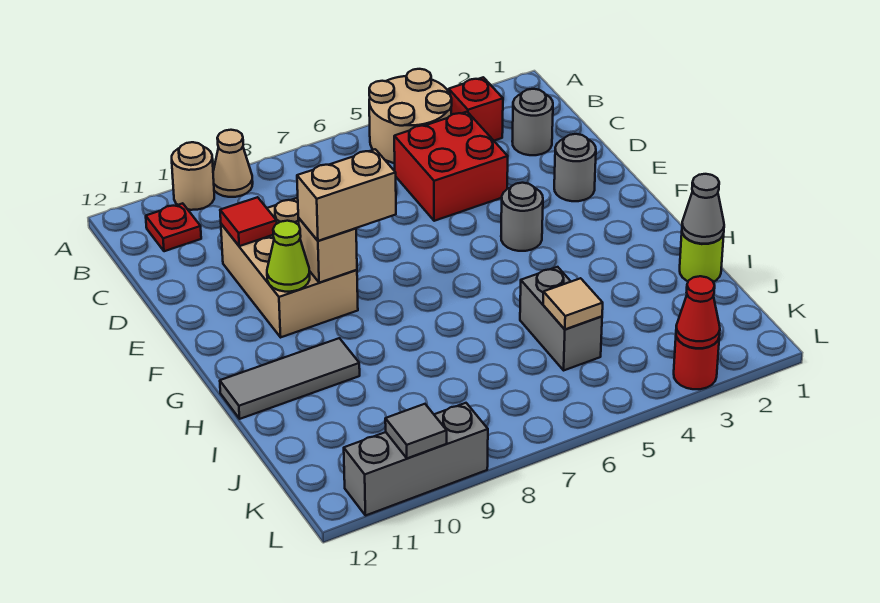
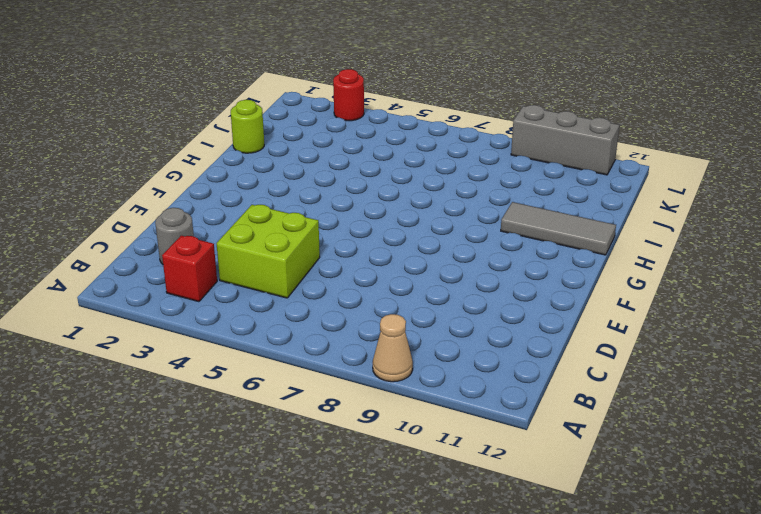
lime 2x2 brick [216,205,320,298] -> red 2x2 brick [394,112,508,221]
none -> tan 2x2 round brick [369,69,452,163]
none -> tan 1x1 round brick [172,142,214,210]
none -> red 1x1 plate [146,203,201,251]

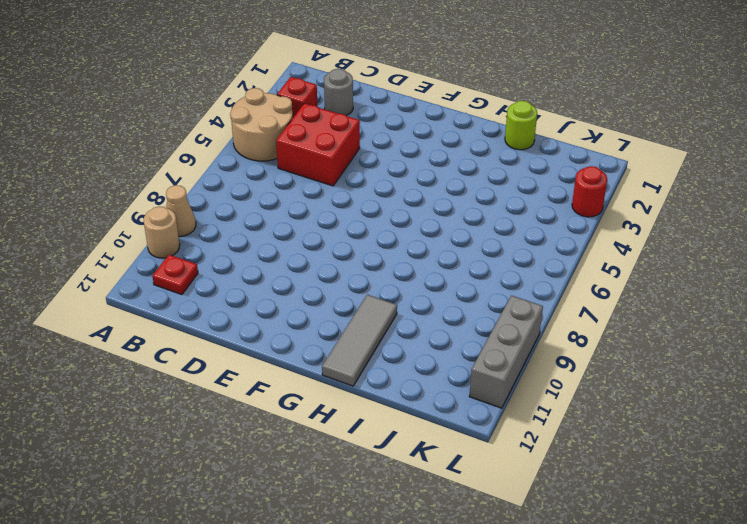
none -> tan 2x3 brick [221,198,358,337]
none -> grey 1x1 round brick [554,134,596,201]
none -> grey 1x1 round brick [501,183,543,251]

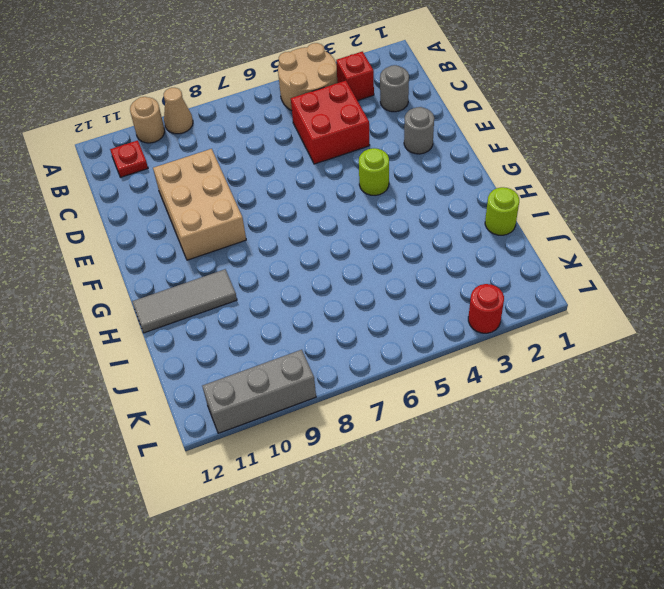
lime 1x1 round brick [359,148,389,196] -> grey 1x1 round brick [501,183,543,251]
none -> grey 1x2 brick [520,267,602,370]
none -> red 1x1 tile [220,197,277,246]
none -> tan 1x1 brick [298,218,357,283]

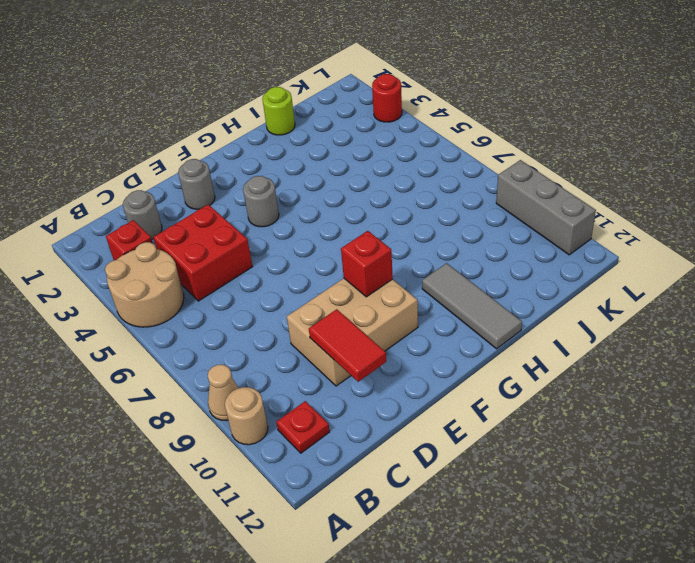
red 1x2 tile [309,309,386,382] -> red 1x1 tile [220,197,277,246]
red 1x1 brick [341,231,393,297] -> tan 1x1 brick [298,218,357,283]
none -> grey 1x2 brick [520,267,602,370]
none -> lime 1x1 cone [267,221,310,292]
none -> grey 1x1 cone [682,174,724,244]

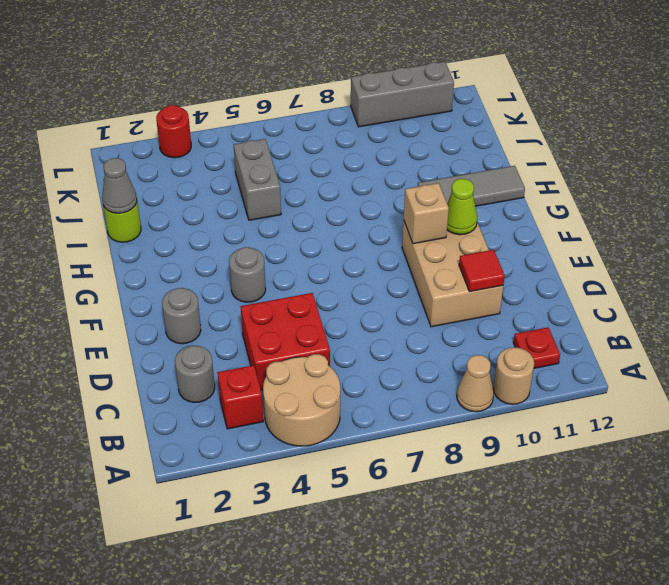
none -> tan 1x1 tile [543,278,603,329]
none -> red 1x1 cone [676,276,720,348]
none -> grey 1x1 tile [385,404,447,458]

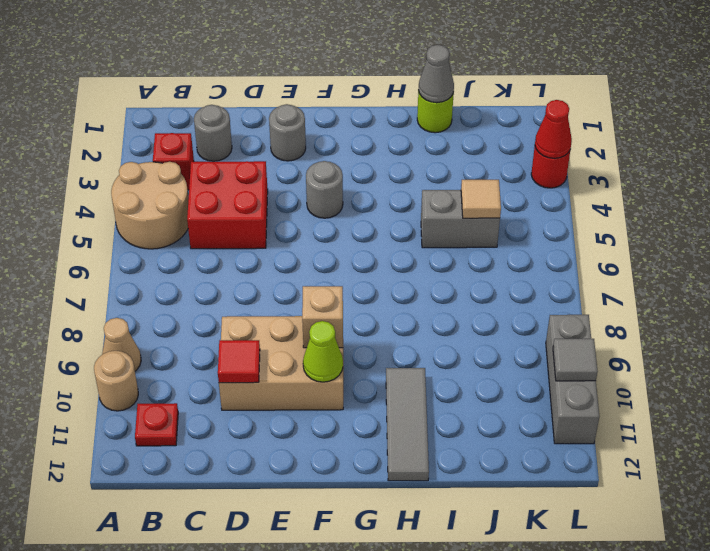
none -> tan 1x2 brick [297,149,396,241]

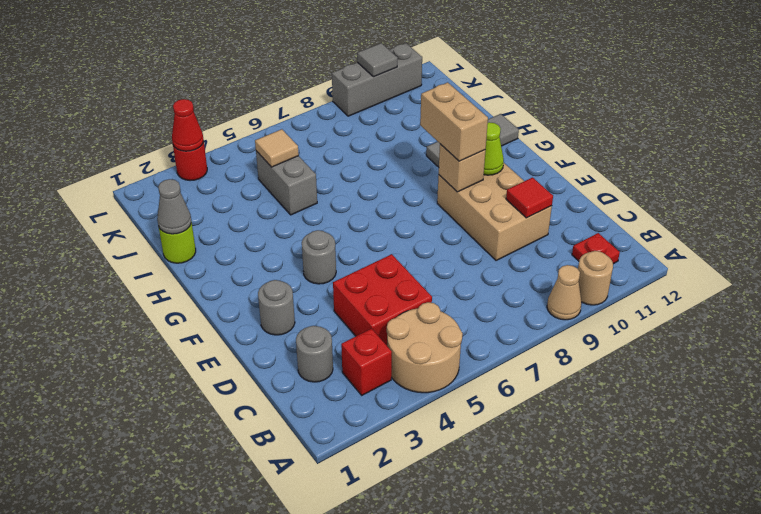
tan 1x2 brick [420,82,488,161] -> tan 1x2 brick turned to [297,149,396,241]

